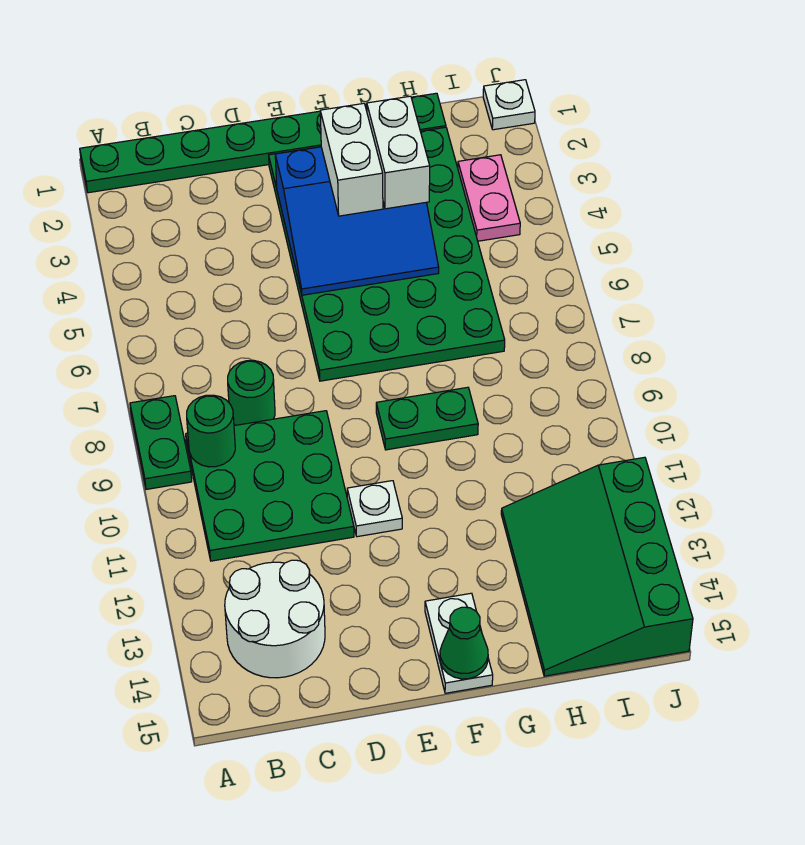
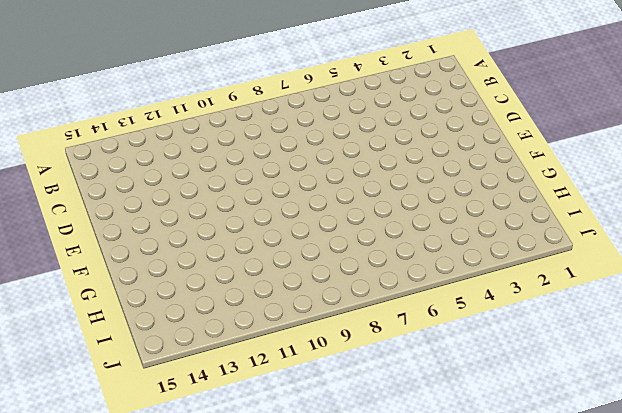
none -> green 1x8 plate [80,93,446,193]
none -> green 1x2 plate [130,396,192,489]
none -> green 3x3 plate [186,411,354,561]

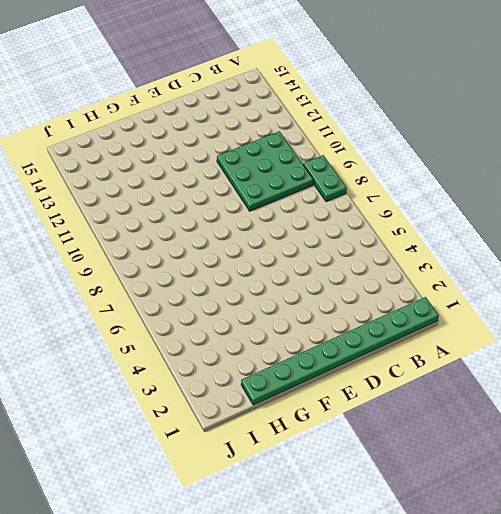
none -> white 2x2 round brick [225,560,325,678]
none -> green 1x1 round brick [228,360,275,425]
none -> green 4x6 plate [269,127,505,381]

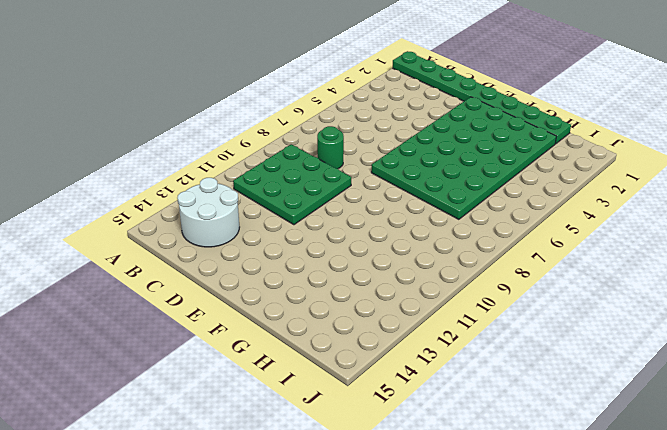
none -> green 1x2 plate [130,396,192,489]
none -> white 1x1 plate [347,481,402,537]
none -> green 1x2 plate [376,387,478,450]

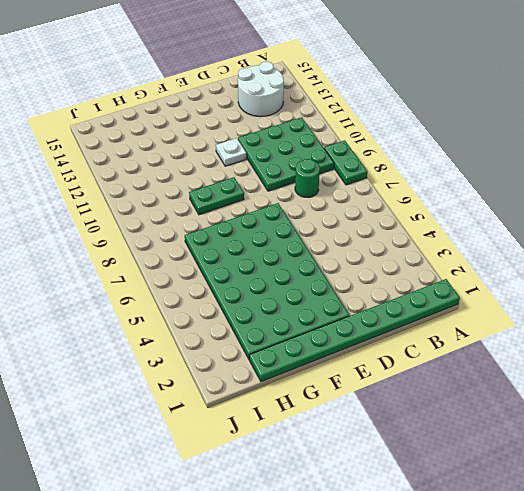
none -> white 1x2 plate [425,593,493,693]
none -> green 3x4 slope [501,457,693,676]
none -> pink 1x2 plate [458,155,520,241]

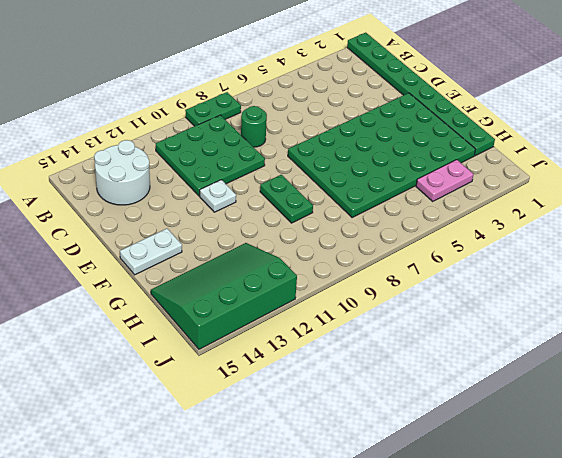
none -> white 1x1 plate [483,80,535,130]
none -> green 1x1 round brick [187,395,235,467]
none -> blue 3x3 slope [275,147,439,295]

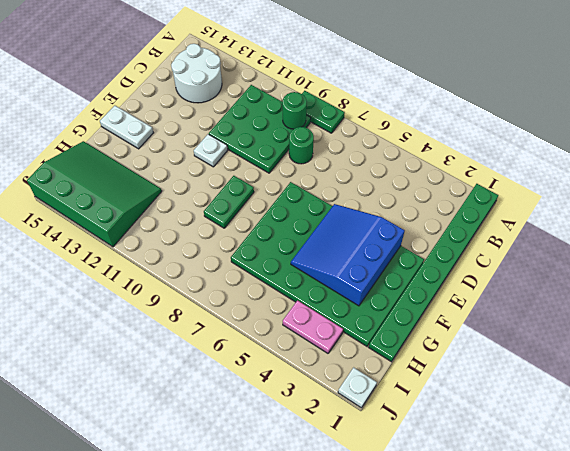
none -> green 1x1 cone [440,607,488,679]
none -> white 1x2 brick [320,103,383,216]
none -> white 1x2 brick [367,96,430,209]

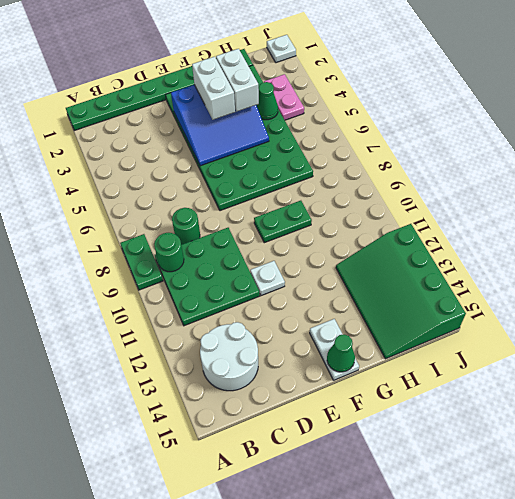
green 1x1 cone [256,82,278,120] -> none

